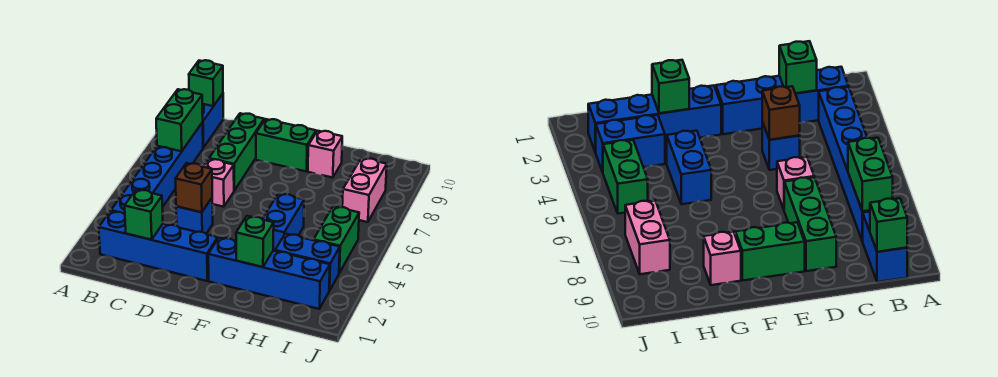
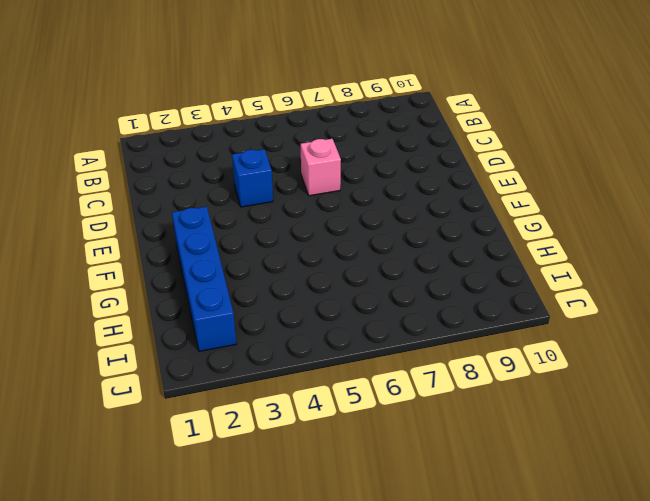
none -> blue 1x4 brick [99,211,218,281]
none -> blue 1x6 brick [111,122,203,214]
none -> blue 1x2 brick [202,94,223,148]

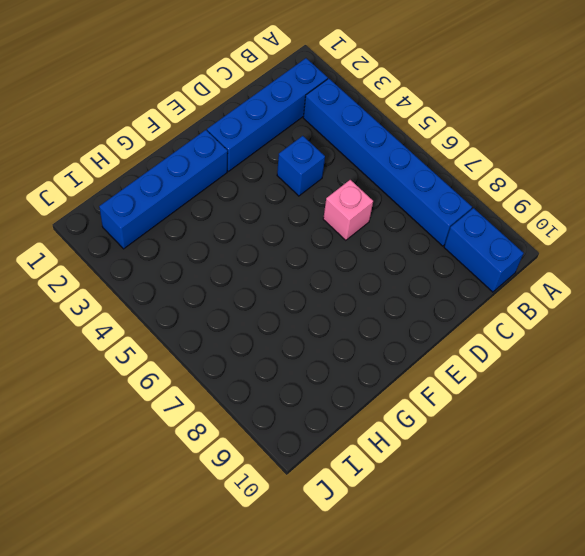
none -> green 1x3 brick [209,113,264,190]
none -> green 1x2 brick [256,119,316,172]
none -> blue 1x2 brick [263,194,304,251]

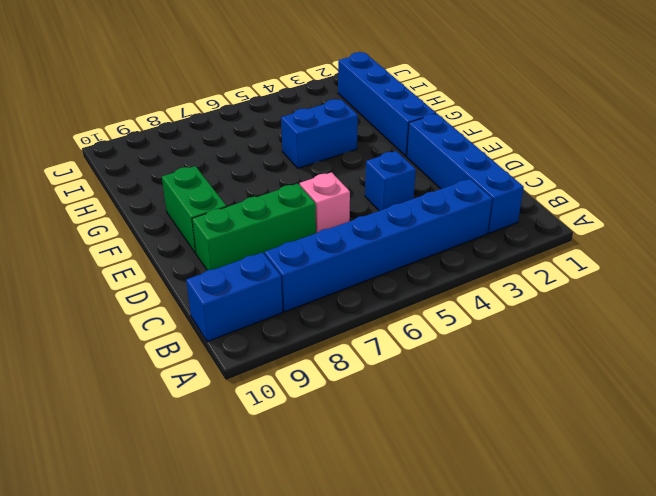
none -> pink 1x1 brick [308,131,342,178]
none -> blue 1x2 brick [275,234,340,291]
none -> green 1x2 brick [314,206,359,273]

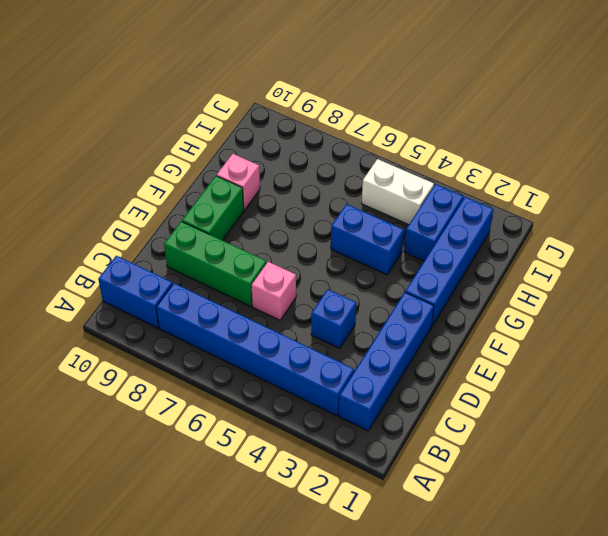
white 1x2 brick [362,159,434,225] -> green 1x2 brick [314,206,359,273]
none -> pink 1x2 brick [342,158,387,222]
none -> green 1x2 brick [156,89,203,151]
none -> green 1x1 brick [189,60,223,106]

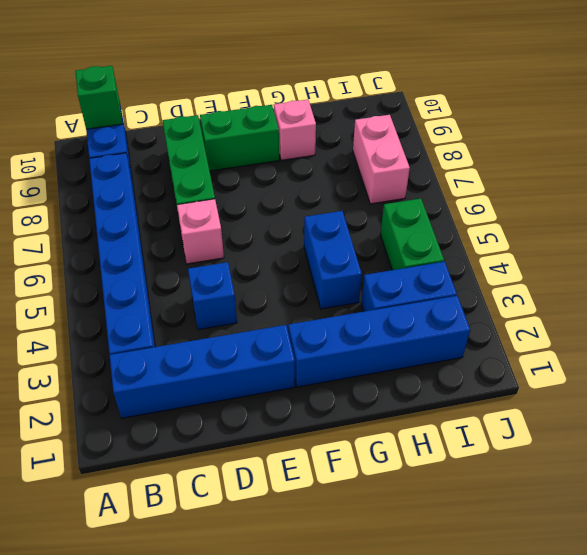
none -> green 1x2 brick [156,89,203,151]
none -> green 1x1 brick [125,190,163,240]
none -> brown 1x1 brick [176,163,212,212]

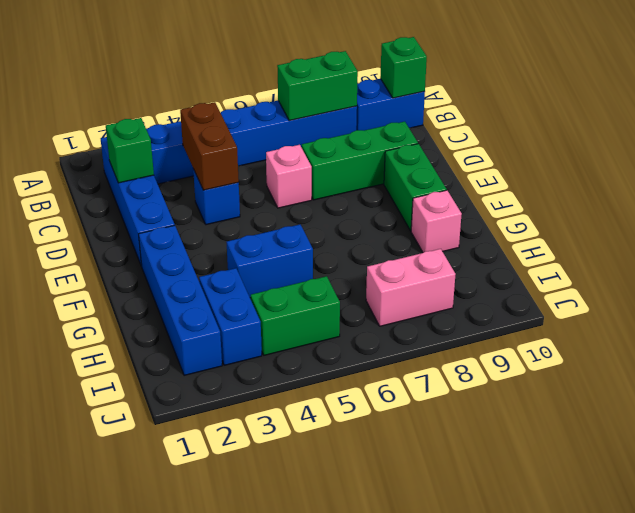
brown 1x2 brick [180,102,239,190] -> brown 1x1 brick [176,163,212,212]
none -> green 1x1 brick [236,216,274,267]

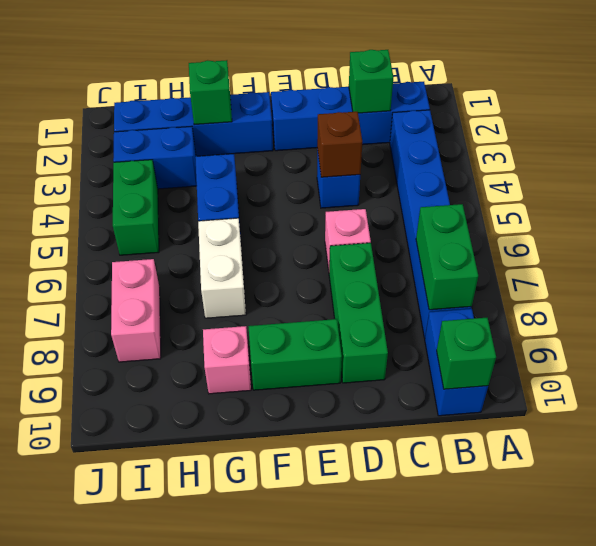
white 1x2 brick [198,218,246,318] -> none

